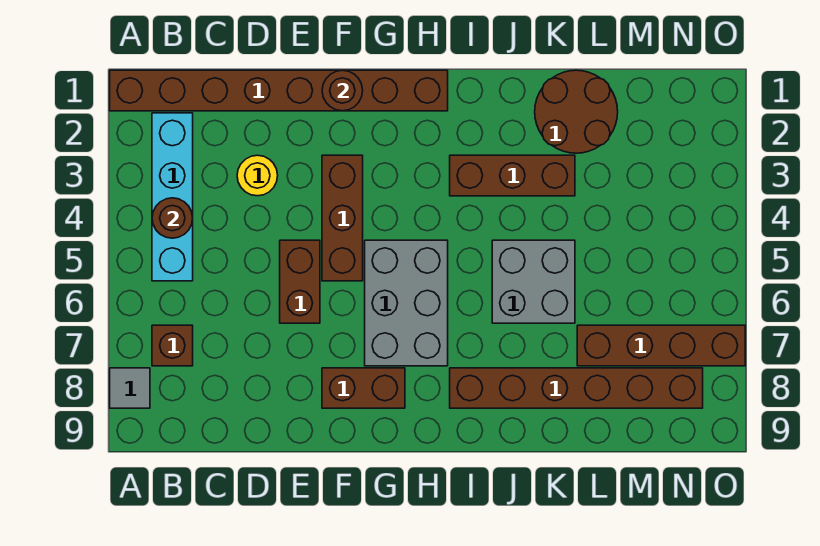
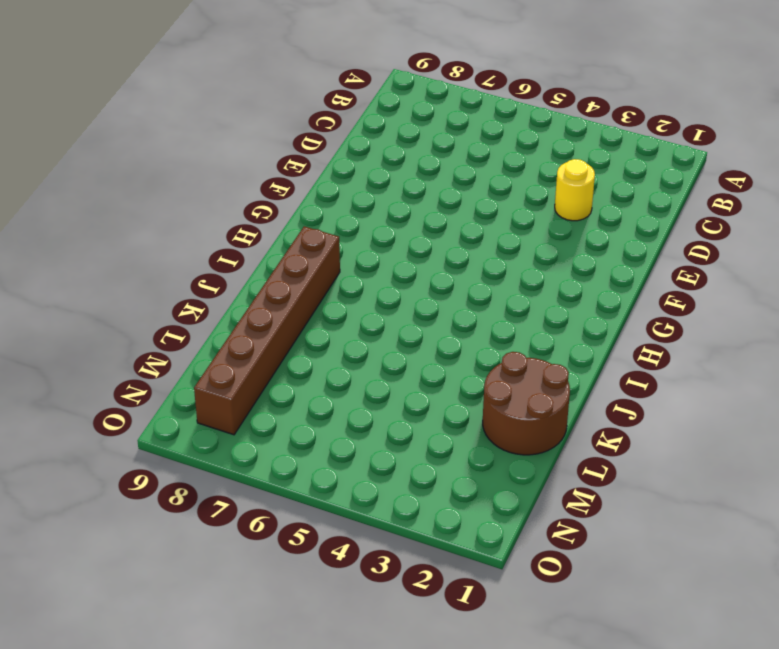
none -> brown 1x8 brick [110,70,448,111]
none -> grey 1x1 tile [110,368,150,408]
none -> cyan 1x4 brick [152,113,193,281]

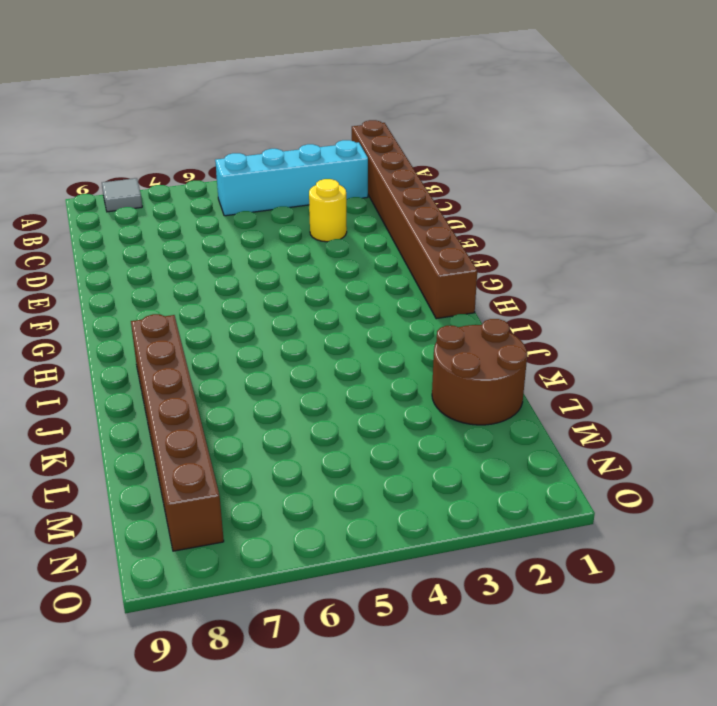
none -> brown 1x1 brick [152,325,193,366]
none -> brown 1x2 brick [280,240,320,323]
none -> brown 1x3 brick [322,155,363,281]

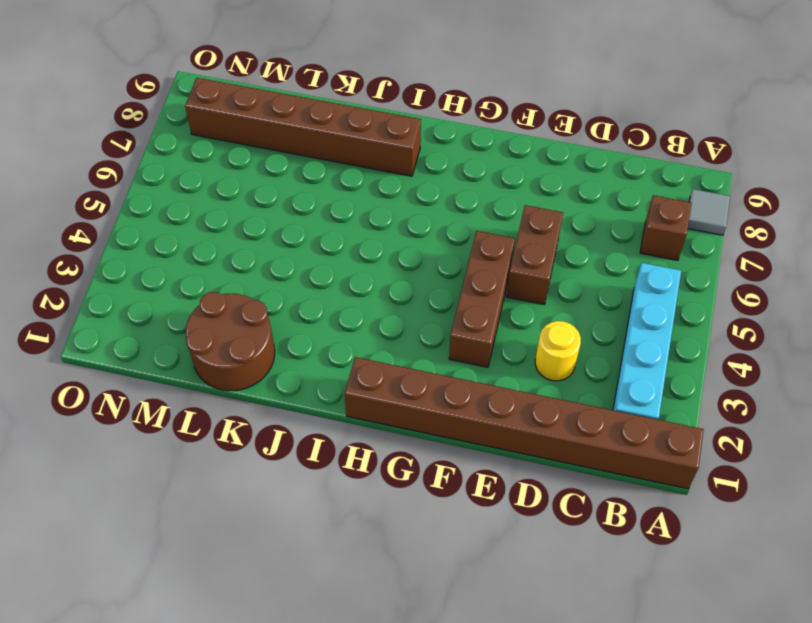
none -> brown 1x2 brick [322,368,405,408]
none -> grey 2x3 brick [365,240,448,366]
none -> brown 1x3 brick [450,155,575,196]

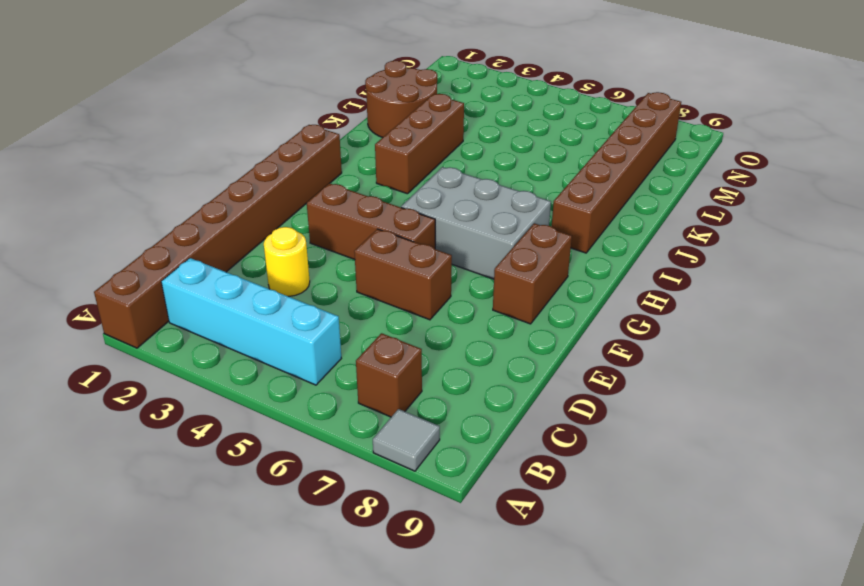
none -> grey 2x2 brick [492,240,575,323]
none -> brown 1x4 brick [577,325,745,366]
none -> brown 1x1 round brick [152,198,193,238]

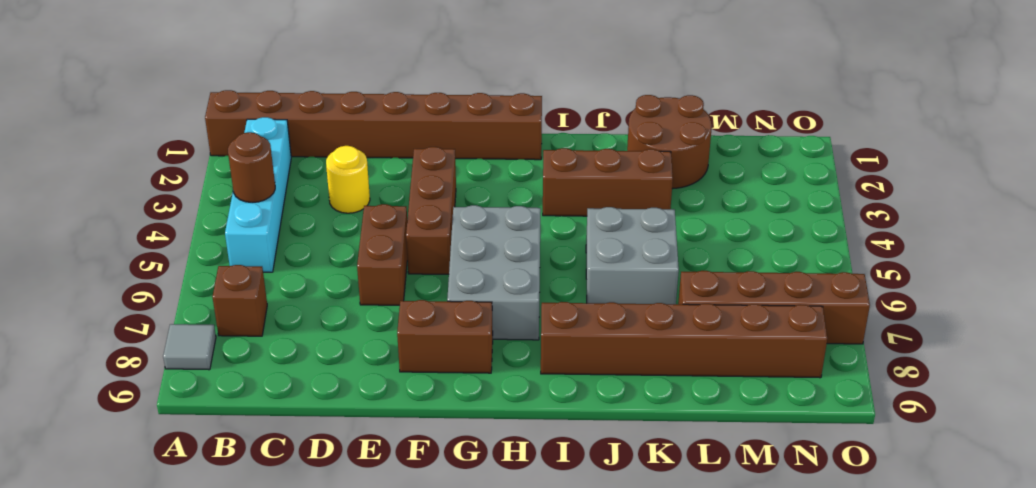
none -> brown 1x1 round brick [322,70,363,111]

